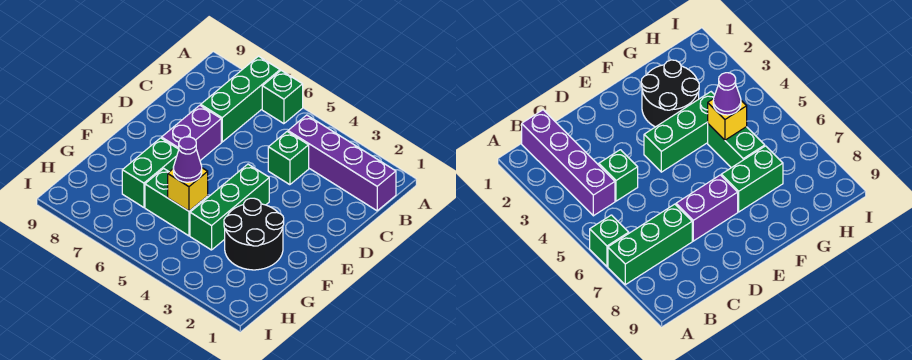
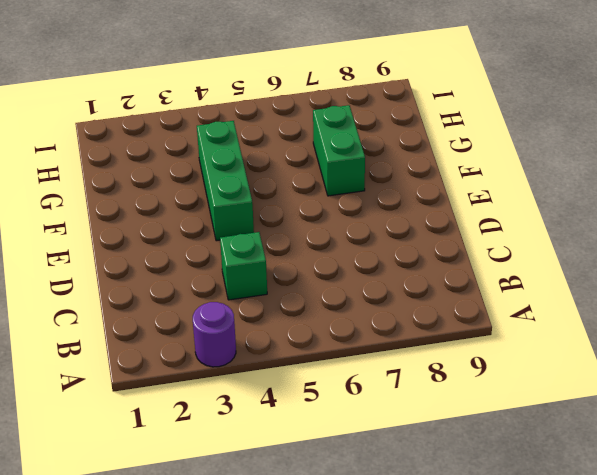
purple 1x1 round brick [193,302,236,367] -> none
none -> green 1x1 brick [262,71,303,124]
none -> green 1x3 brick [201,56,280,142]

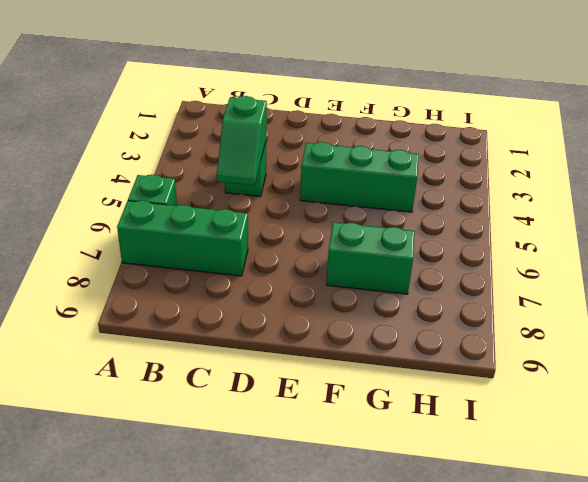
green 1x2 slope [217,96,267,185] -> none
none -> purple 1x4 brick [288,115,396,211]
none -> purple 1x2 brick [162,105,221,160]

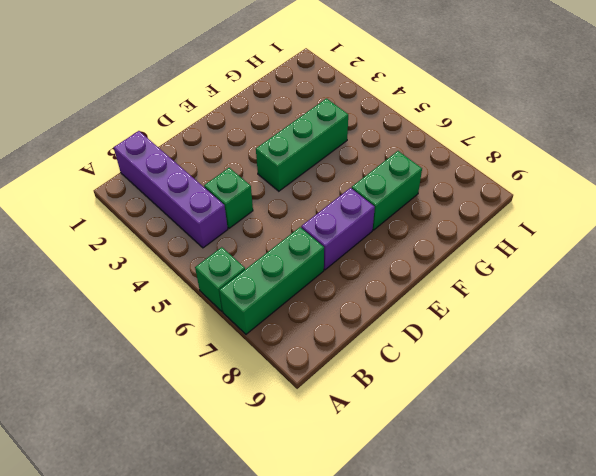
none -> black 2x2 round brick [224,198,284,270]
none -> green 1x2 brick [145,168,208,236]

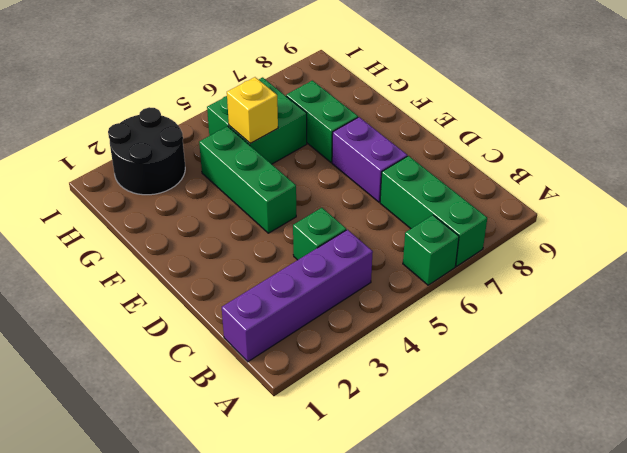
green 2x2 brick [207,77,307,164] -> green 1x2 brick [145,168,208,236]
black 2x2 round brick [108,107,185,195] -> black 2x2 round brick moved to [224,198,284,270]
none -> purple 1x1 cone [173,137,202,182]

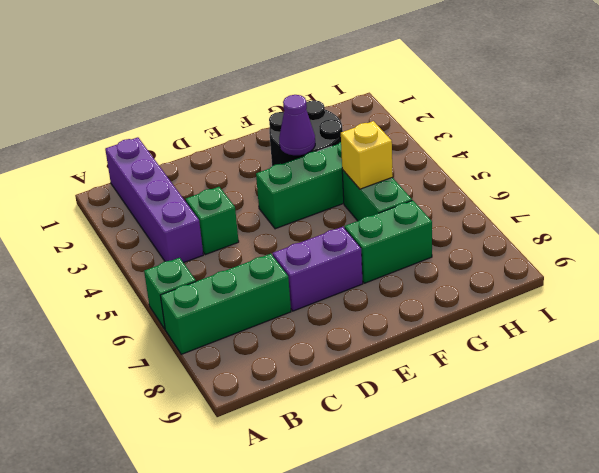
purple 1x1 cone [279,95,315,155] -> purple 1x1 cone moved to [173,137,202,182]

